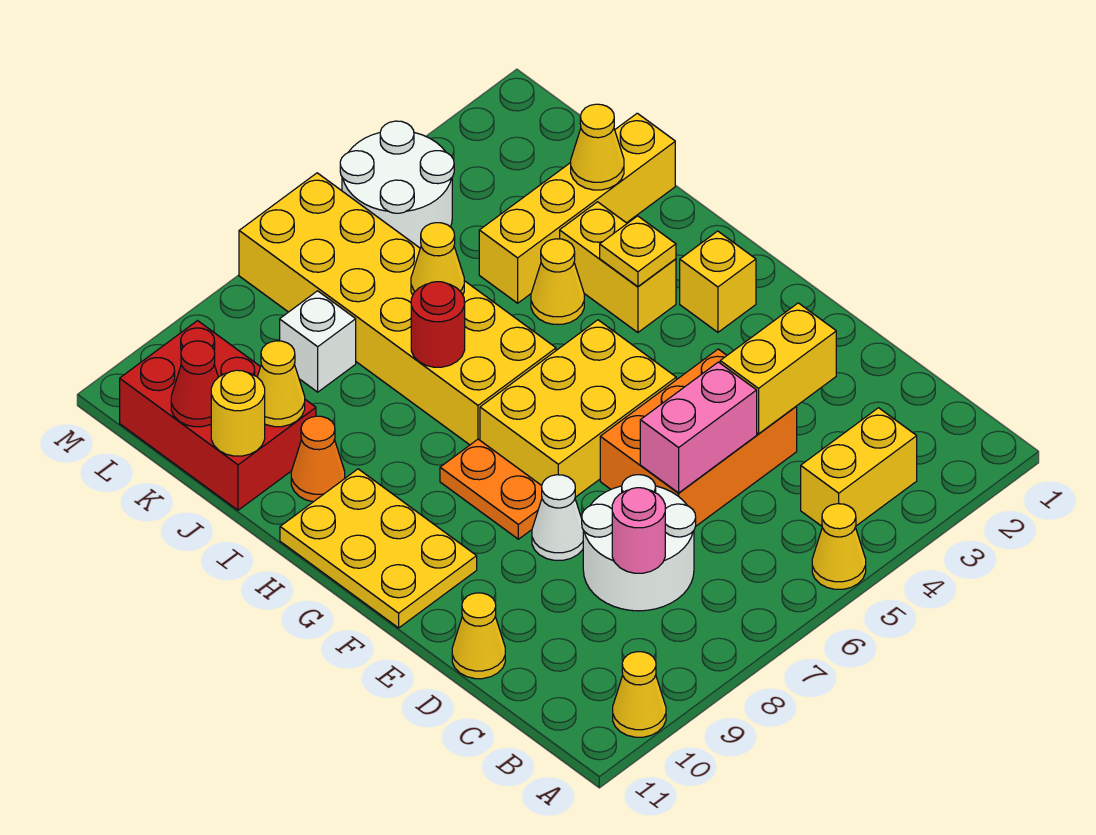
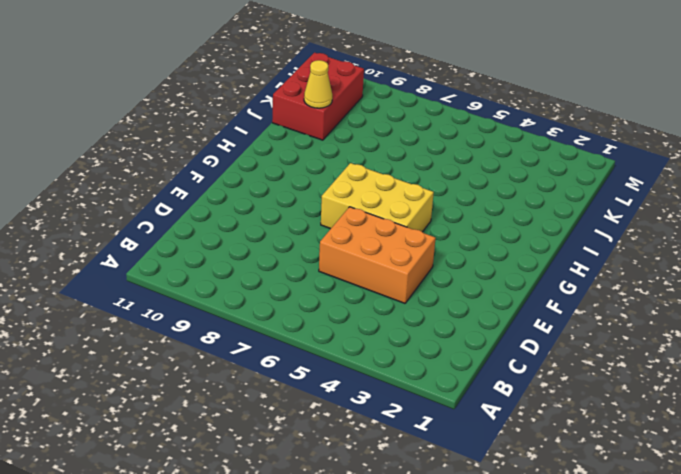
none -> yellow 1x1 cone [812,504,866,589]
none -> yellow 1x1 cone [613,652,666,737]
none -> yellow 1x2 brick [801,408,917,526]

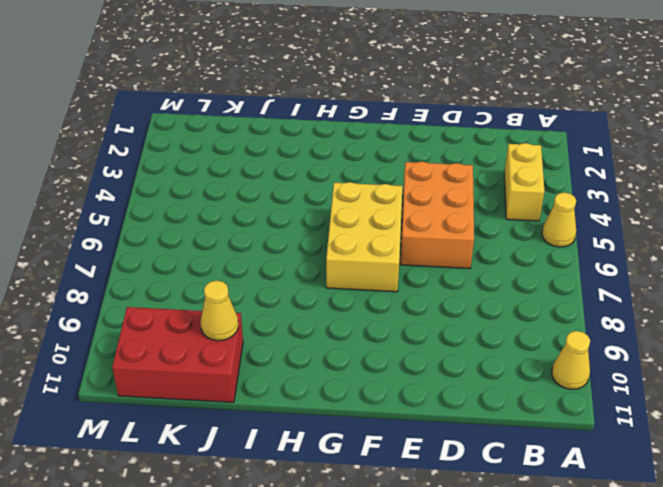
none -> white 2x2 round brick [582,475,696,611]
none -> yellow 1x1 cone [452,593,505,679]
none -> white 1x1 cone [532,475,583,560]

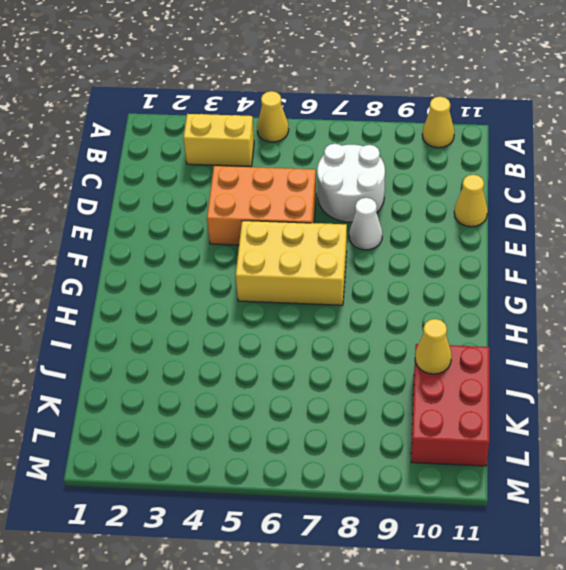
none -> orange 1x2 plate [440,439,542,539]
none -> yellow 2x3 plate [280,469,477,628]
none -> yellow 1x1 brick [680,231,756,332]

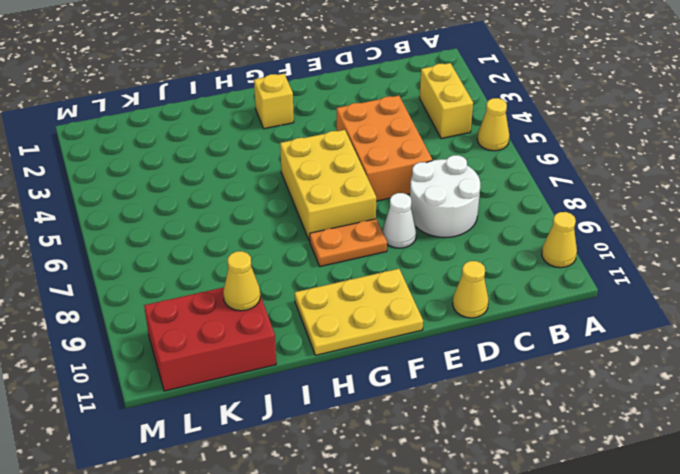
none -> yellow 1x2 brick [560,202,676,333]
none -> yellow 2x6 brick [239,173,556,445]
none -> yellow 1x1 cone [531,239,584,324]

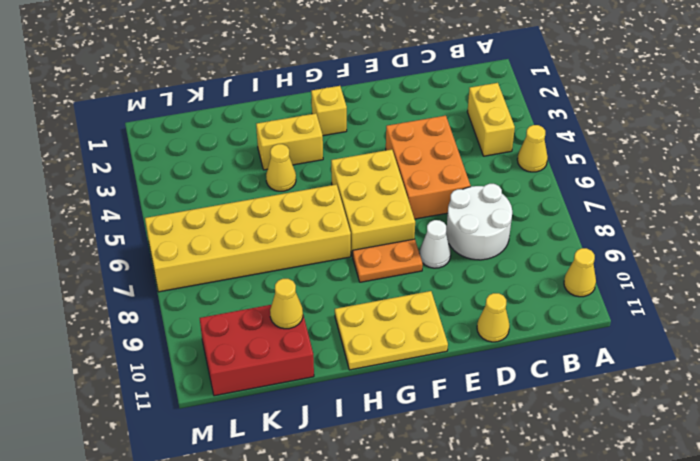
none -> orange 1x1 cone [291,416,345,502]
none -> yellow 1x4 brick [479,113,675,303]
none -> white 1x1 brick [280,291,356,392]

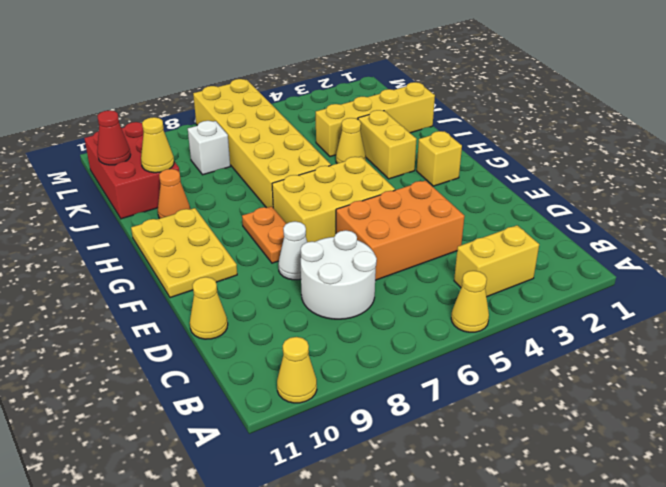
none -> white 2x2 round brick [340,121,454,248]
none -> pink 1x1 round brick [612,488,665,573]
none -> yellow 1x2 brick [720,303,836,434]

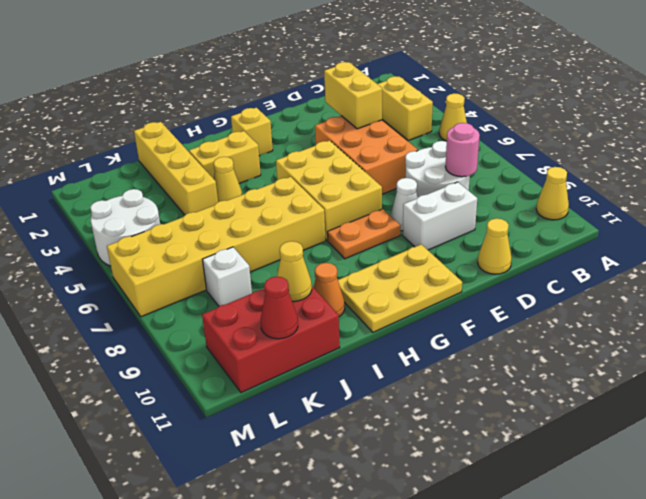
white 1x2 brick [403,182,477,250] -> none
none -> pink 1x2 brick [640,362,757,493]
none -> yellow 1x1 plate [600,216,676,287]
none -> red 1x1 round brick [411,282,465,367]

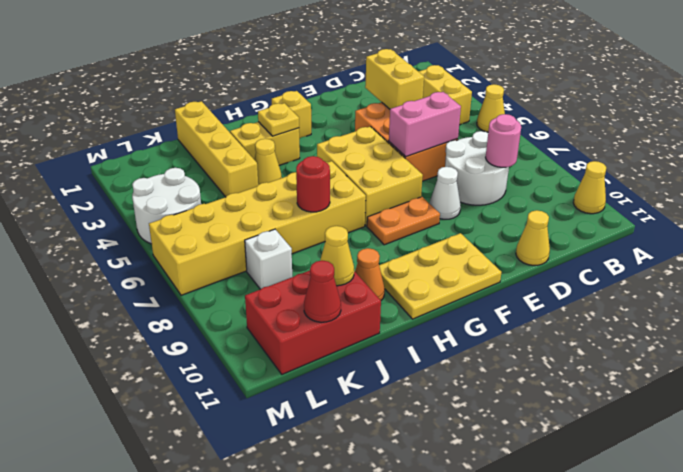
pink 1x2 brick [389,92,461,157] -> pink 1x2 brick turned to [640,362,757,493]
none -> yellow 1x1 cone [571,104,624,190]
none -> yellow 1x1 cone [411,223,464,295]
none -> yellow 1x1 round brick [211,370,265,456]

